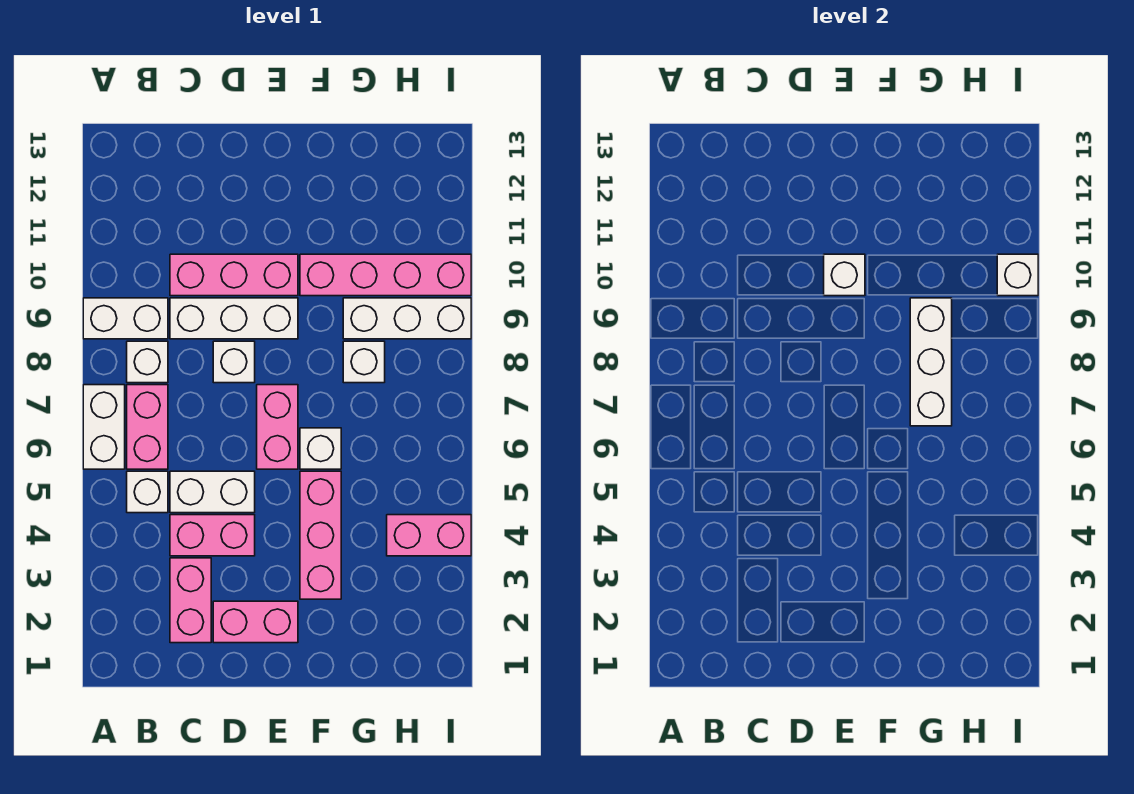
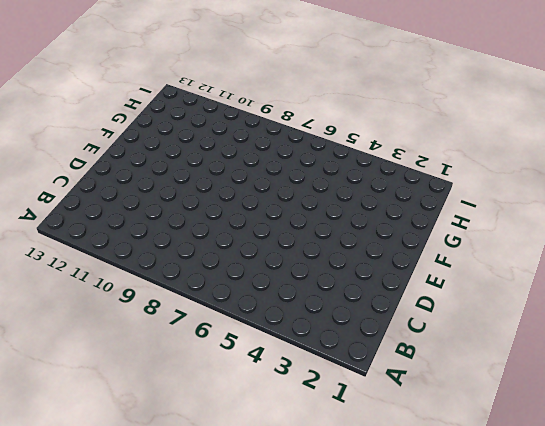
none -> white 1x2 brick [83,385,125,469]
none -> white 1x2 brick [83,298,168,339]
none -> white 1x1 brick [127,471,168,513]

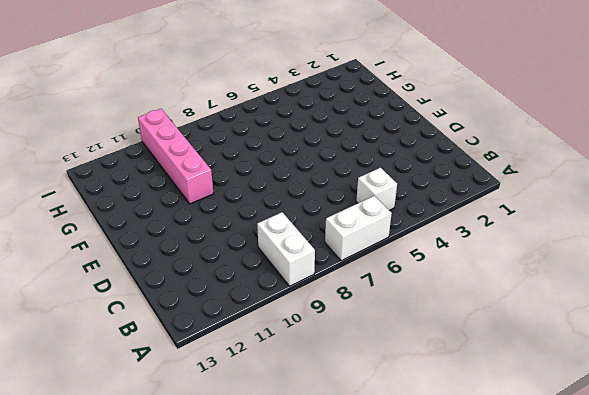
none -> pink 1x2 brick [127,385,168,469]
none -> white 1x1 brick [127,341,168,383]
none -> pink 1x2 brick [170,558,211,643]

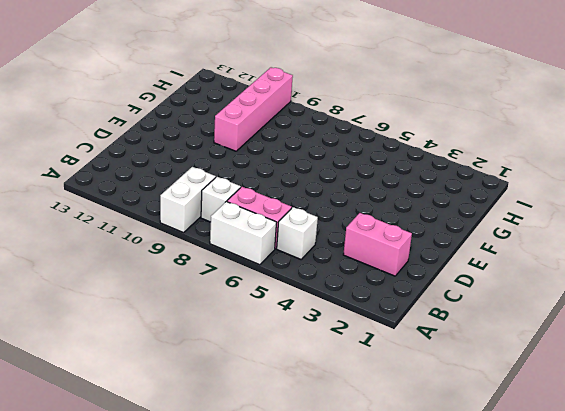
none -> pink 1x2 brick [170,515,255,556]
none -> white 1x2 brick [170,471,255,513]
none -> white 1x3 brick [170,298,298,339]

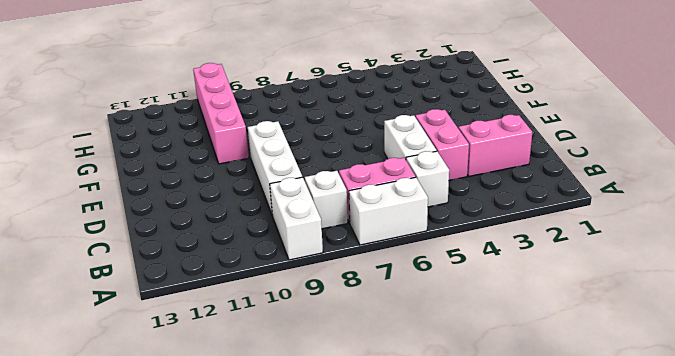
none -> pink 1x3 brick [170,254,298,296]
none -> pink 1x2 brick [213,601,298,643]
none -> white 1x1 brick [213,341,255,383]

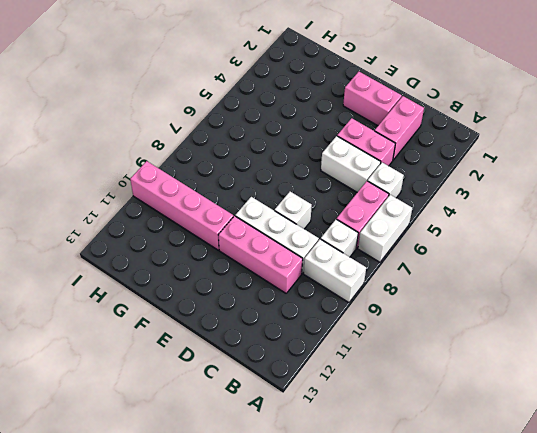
none -> pink 1x2 brick [257,385,298,469]
none -> pink 1x3 brick [300,471,341,599]
none -> white 1x1 brick [300,428,341,469]

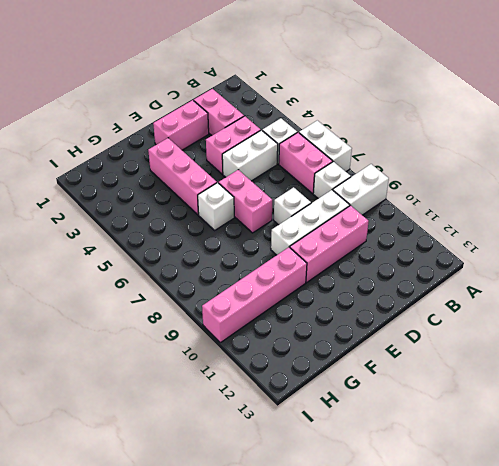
none -> white 1x1 brick [343,341,385,383]
none -> white 1x3 brick [343,298,471,339]
none -> pink 1x2 brick [387,515,471,556]

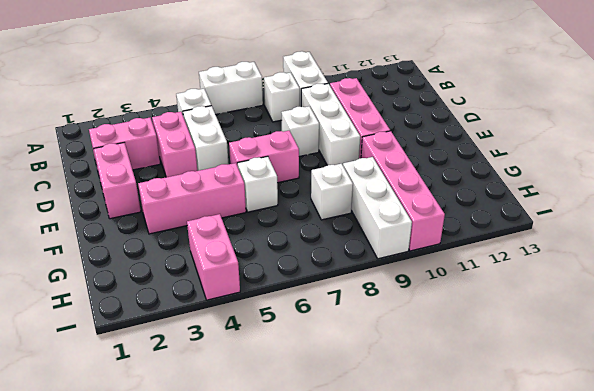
none -> pink 1x2 brick [127,385,168,469]
none -> white 1x1 brick [824,254,865,296]
none -> white 1x3 brick [910,298,952,426]

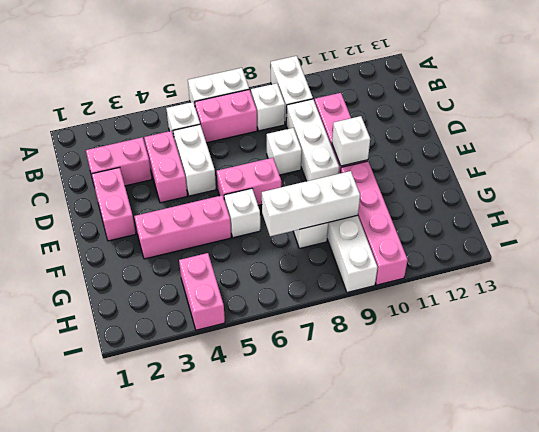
none -> white 1x1 brick [997,254,1038,296]

